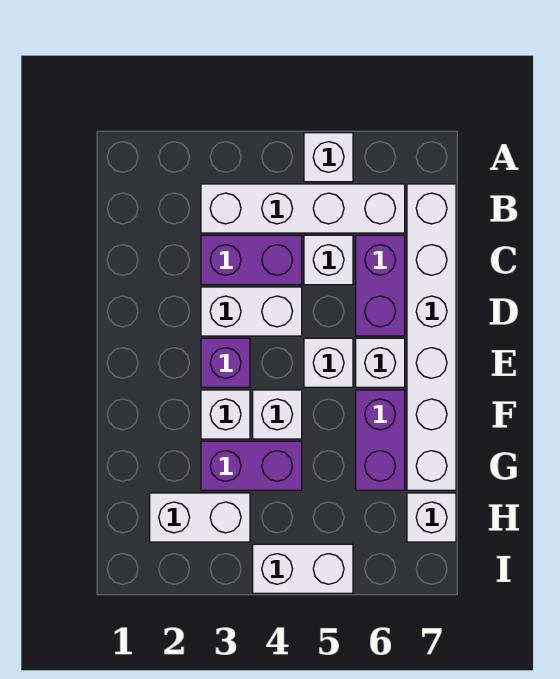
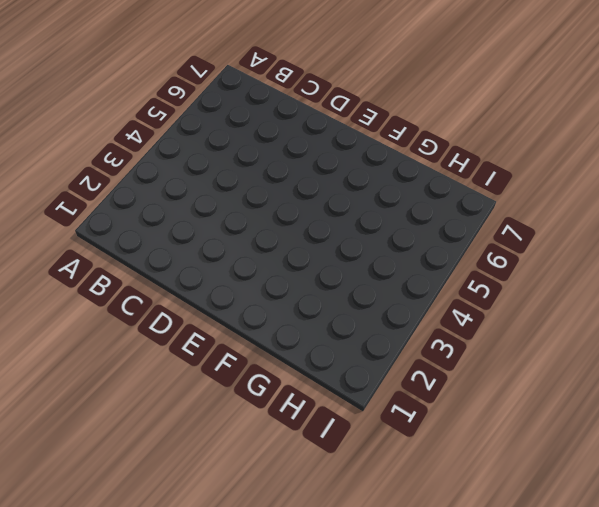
none -> white 1x1 brick [304,133,353,182]
none -> white 1x4 brick [201,184,405,233]
none -> white 1x6 brick [407,184,456,490]

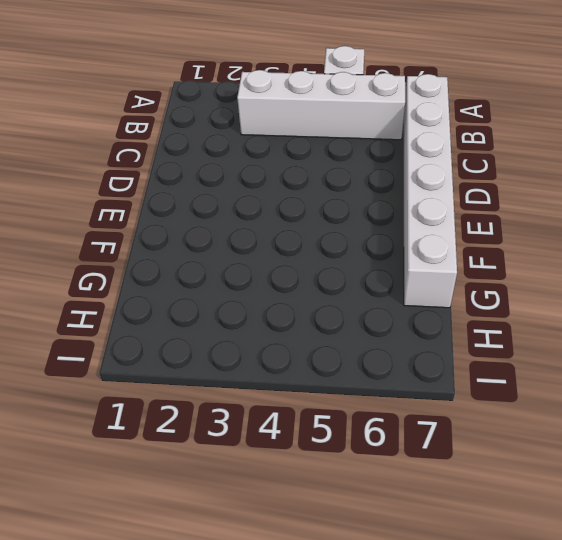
none -> purple 1x2 brick [201,235,302,285]
none -> white 1x1 brick [304,235,353,285]
none -> purple 1x2 brick [356,235,405,336]

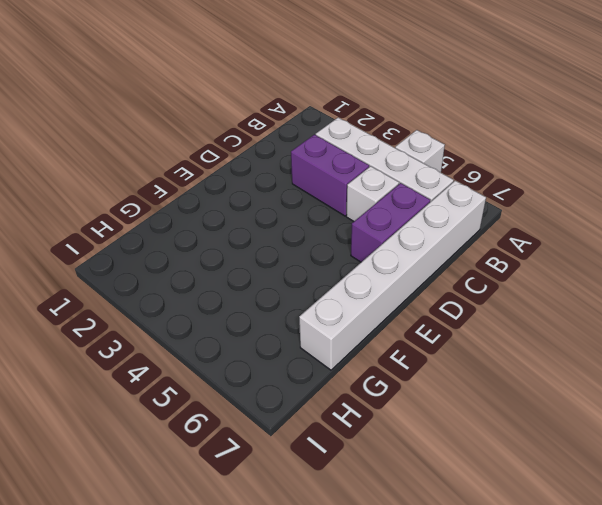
none -> white 1x2 brick [201,287,302,336]
none -> purple 1x1 brick [201,338,250,387]
none -> white 1x1 brick [304,338,353,387]

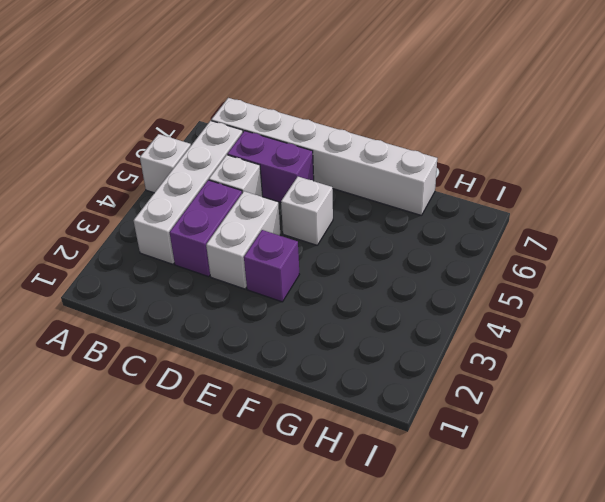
none -> white 1x1 brick [356,338,405,387]
none -> white 1x1 brick [201,390,250,439]
none -> white 1x1 brick [253,390,302,439]

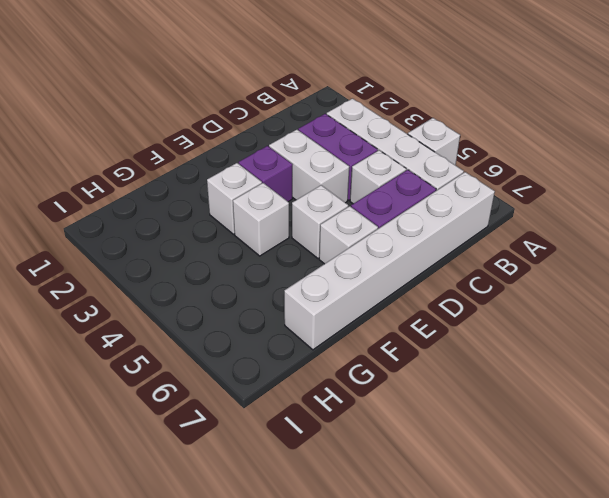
none -> purple 1x2 brick [356,390,405,490]
none -> purple 1x2 brick [201,441,302,490]
none -> white 1x2 brick [150,493,250,542]

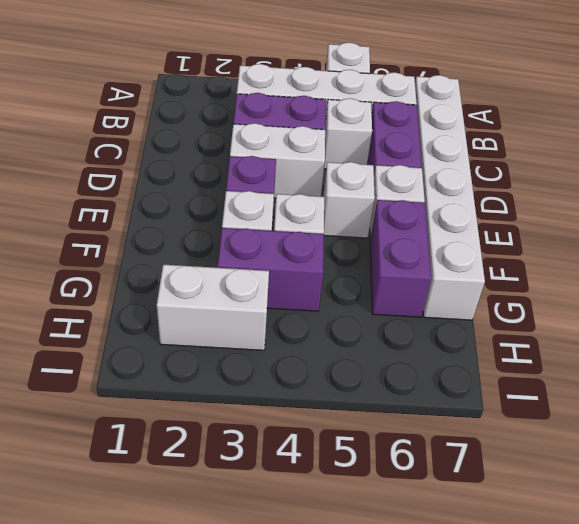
none -> white 1x1 brick [407,493,456,542]
none -> white 1x2 brick [253,544,353,593]

